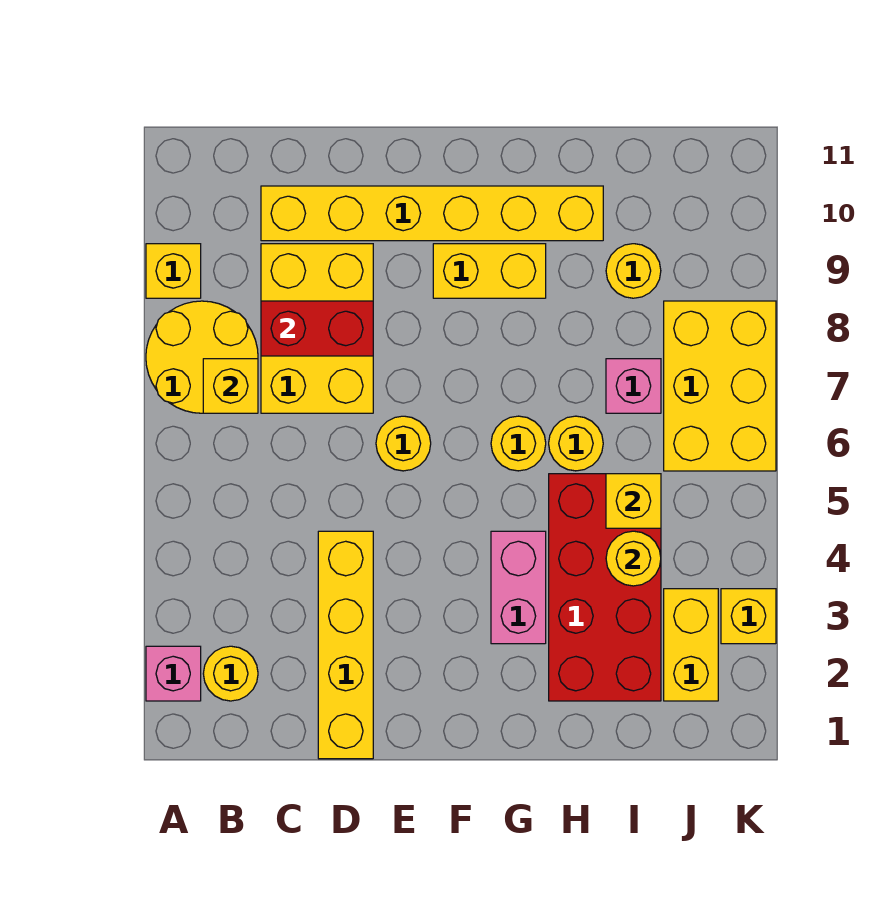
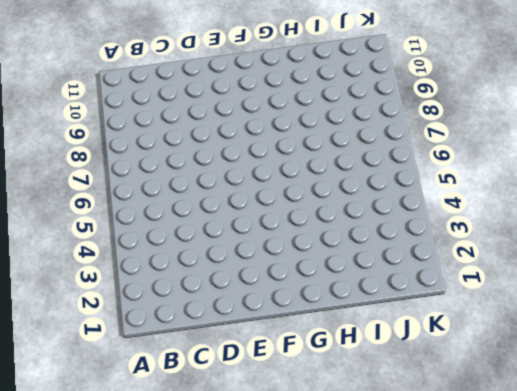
none -> pink 1x1 brick [146,646,201,701]
none -> yellow 2x2 round brick [146,301,258,413]
none -> yellow 1x1 brick [146,244,201,298]

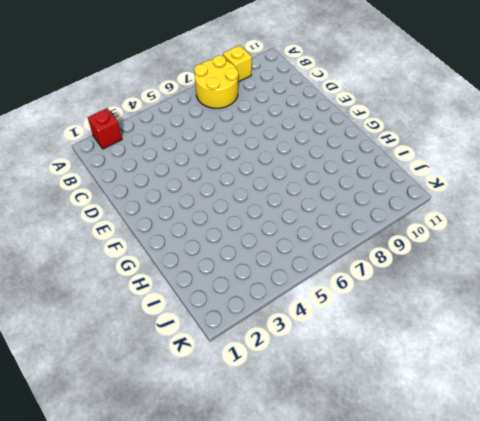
red 1x1 brick [88,108,122,149] -> pink 1x1 brick [146,646,201,701]
none -> yellow 1x1 round brick [203,646,258,701]
none -> yellow 2x3 brick [261,244,373,413]
none -> yellow 1x6 brick [261,186,603,241]

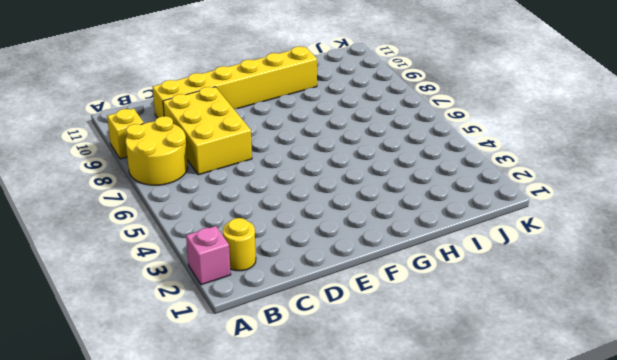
none -> yellow 1x4 brick [318,531,373,759]
none -> yellow 1x1 round brick [376,416,431,471]
none -> yellow 1x2 brick [433,244,546,298]

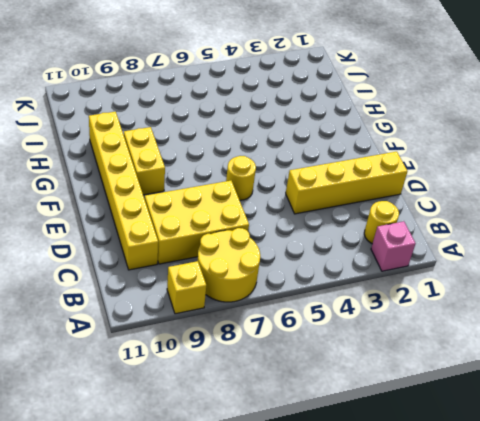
none -> pink 1x2 brick [491,531,546,644]
none -> yellow 1x1 round brick [491,416,546,471]
none -> red 2x4 brick [549,474,661,701]

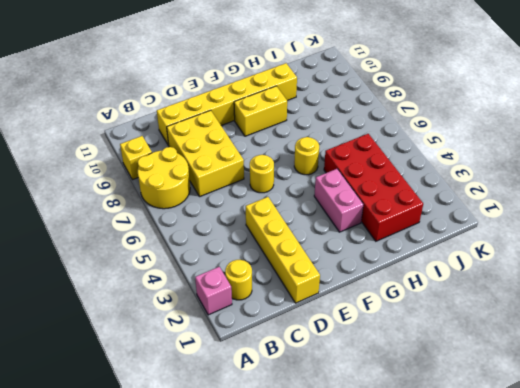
none -> yellow 1x1 round brick [549,416,603,471]
none -> pink 1x1 brick [606,359,661,413]
none -> yellow 1x1 round brick [606,244,661,298]

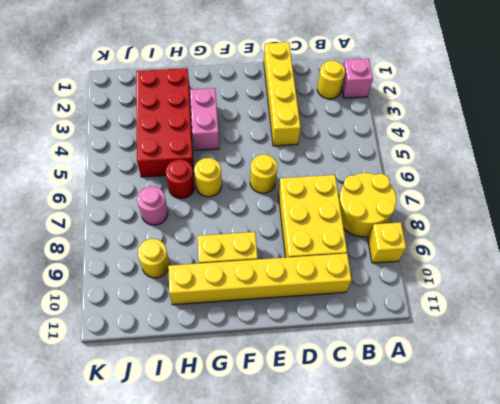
red 1x1 round brick [166,160,194,199] -> yellow 1x1 round brick [549,416,603,471]
pink 1x1 round brick [137,186,168,225] -> pink 1x1 brick [606,359,661,413]
none -> yellow 1x2 brick [664,589,718,701]
none -> yellow 2x3 brick [664,301,776,471]
none -> yellow 1x1 brick [721,589,776,644]

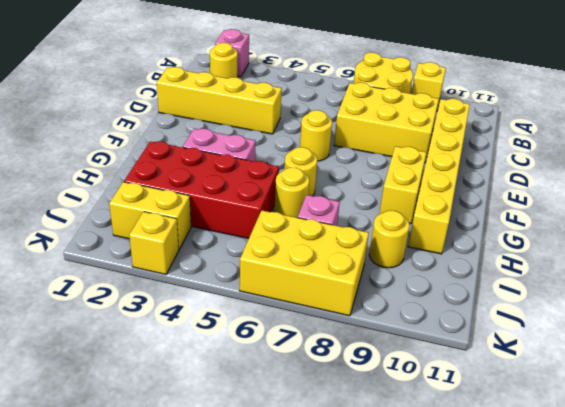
none -> yellow 1x1 brick [203,359,258,413]
none -> red 1x2 brick [261,301,373,356]
none -> yellow 1x1 round brick [606,531,661,586]

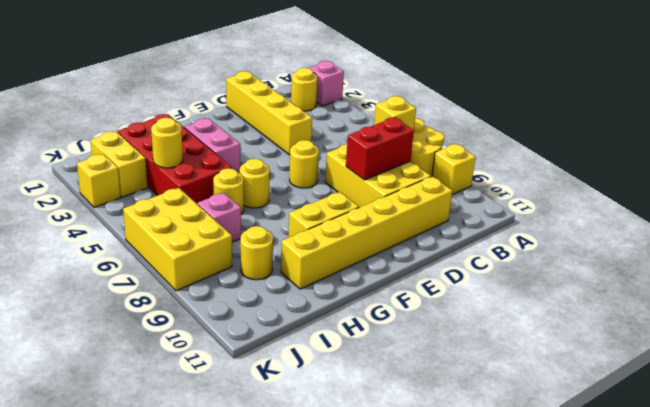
none -> yellow 1x1 brick [606,474,661,528]

